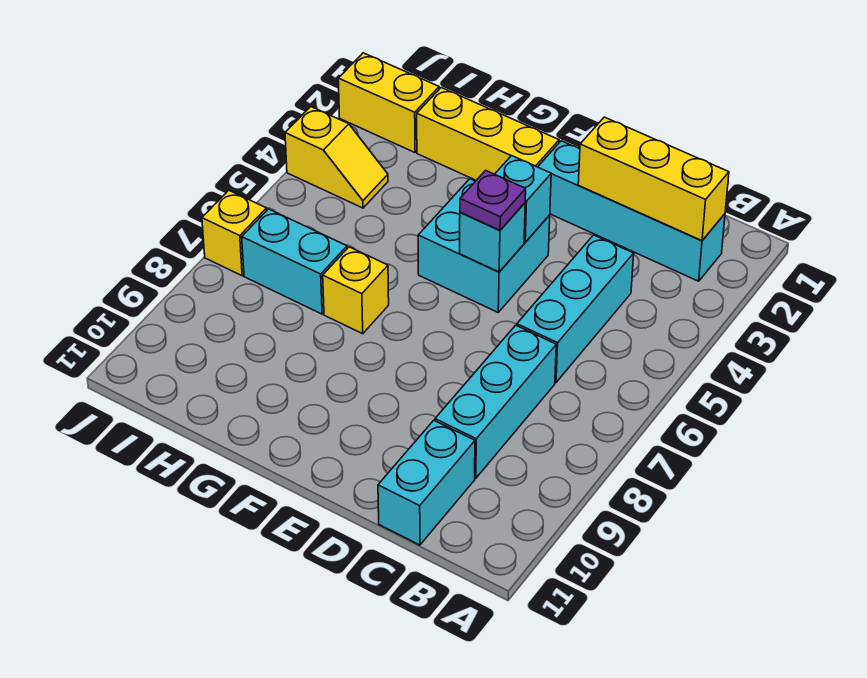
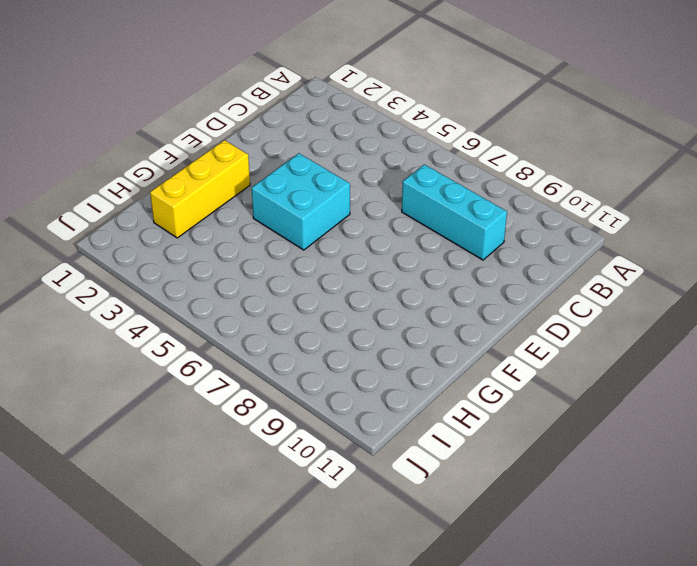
none -> cyan 1x4 brick [538,141,725,281]
none -> cyan 1x3 brick [517,235,634,383]
none -> cyan 1x2 brick [378,420,475,545]

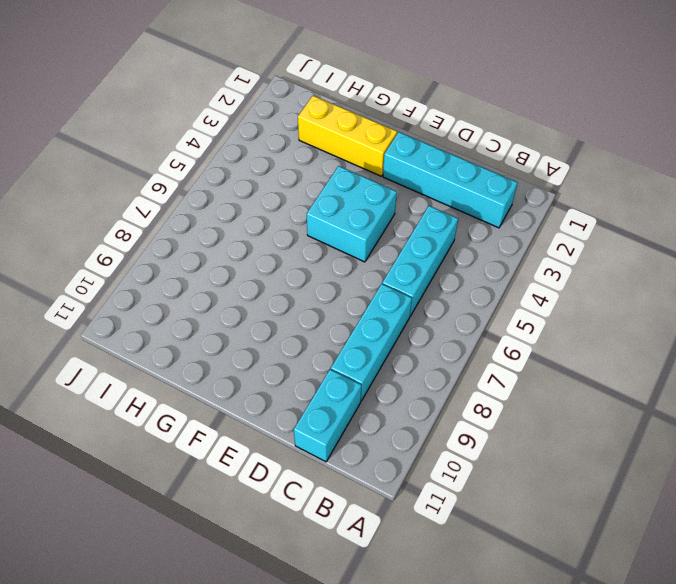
none -> yellow 1x1 brick [323,247,389,334]
none -> cyan 1x2 brick [242,209,347,314]
none -> yellow 1x2 brick [338,53,439,152]

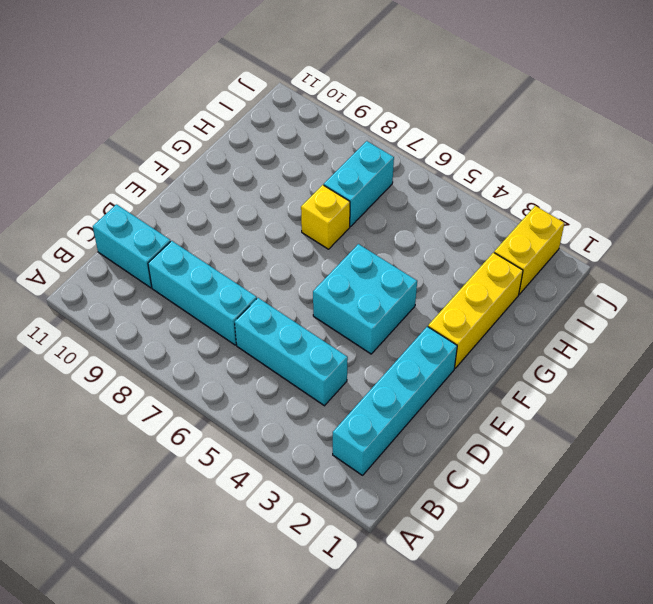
none -> yellow 1x2 slope [285,107,388,208]
none -> yellow 1x1 brick [202,190,267,276]
none -> yellow 1x3 brick [578,117,729,241]

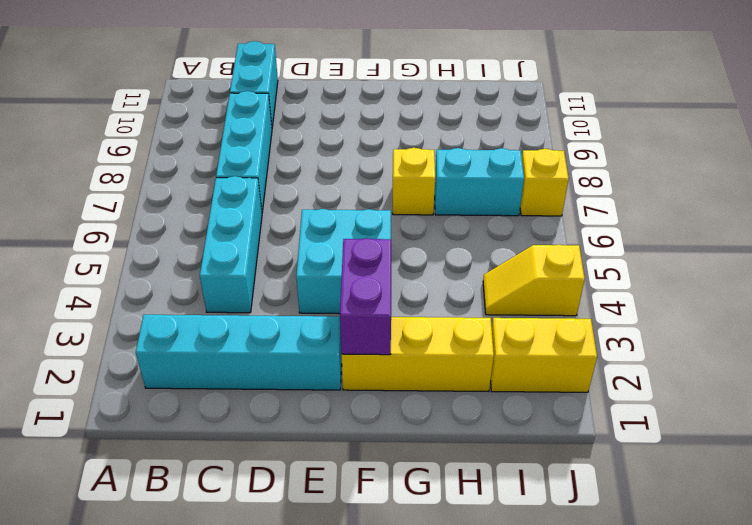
purple 1x2 brick [340,238,391,355] -> none
none -> yellow 1x3 brick [578,117,729,241]
none -> cyan 1x1 brick [495,156,551,242]
none -> cyan 1x1 brick [460,203,525,272]

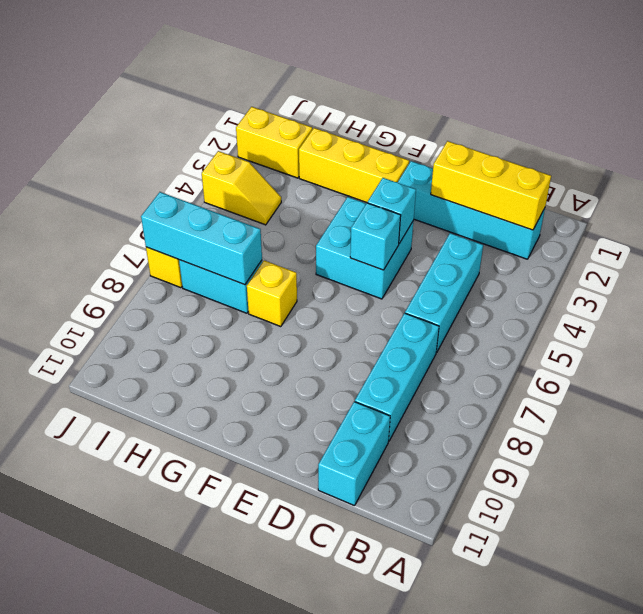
cyan 1x3 brick [141,192,262,285] -> none
none -> purple 1x1 plate [460,170,526,230]

